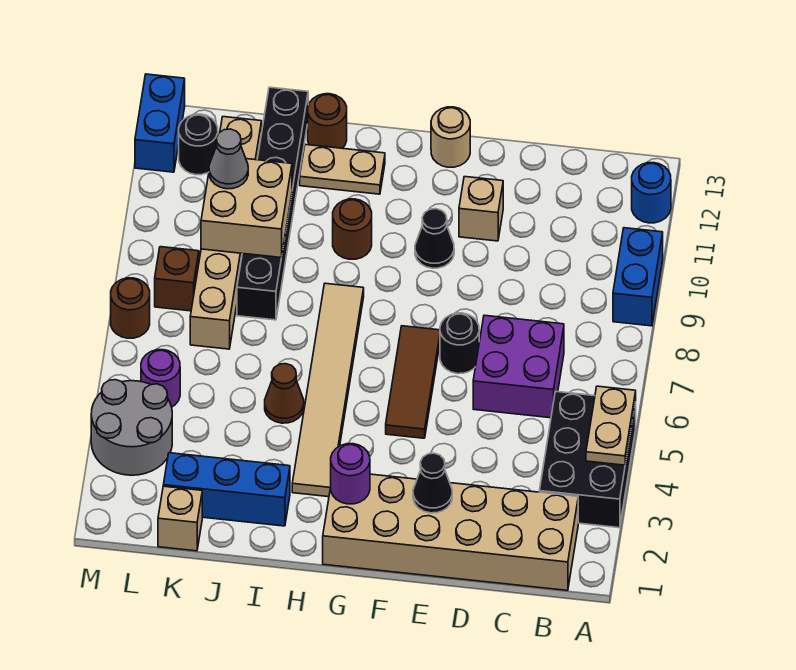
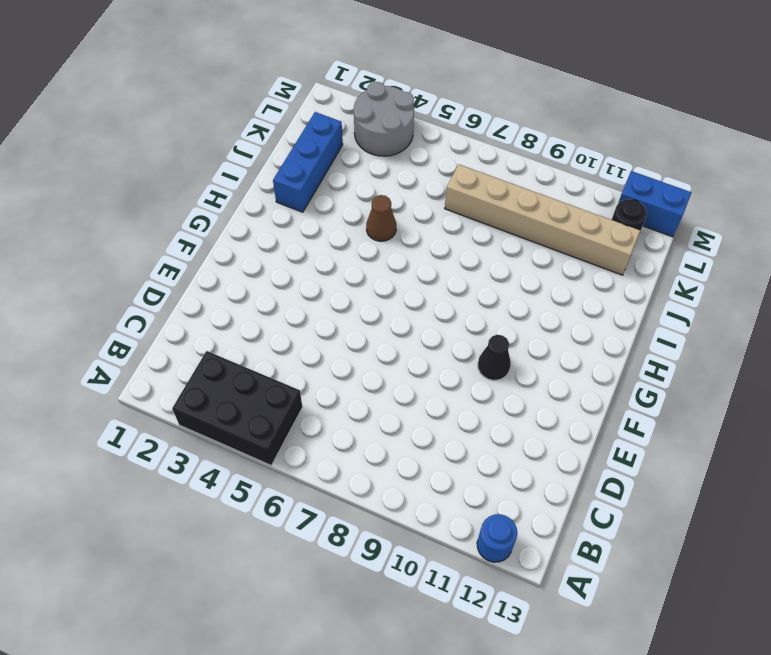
none -> blue 1x2 brick [613,228,663,326]
none -> tan 2x6 brick [323,474,578,591]
none -> purple 2x2 brick [473,315,564,418]
none -> black 1x1 round brick [440,313,479,374]

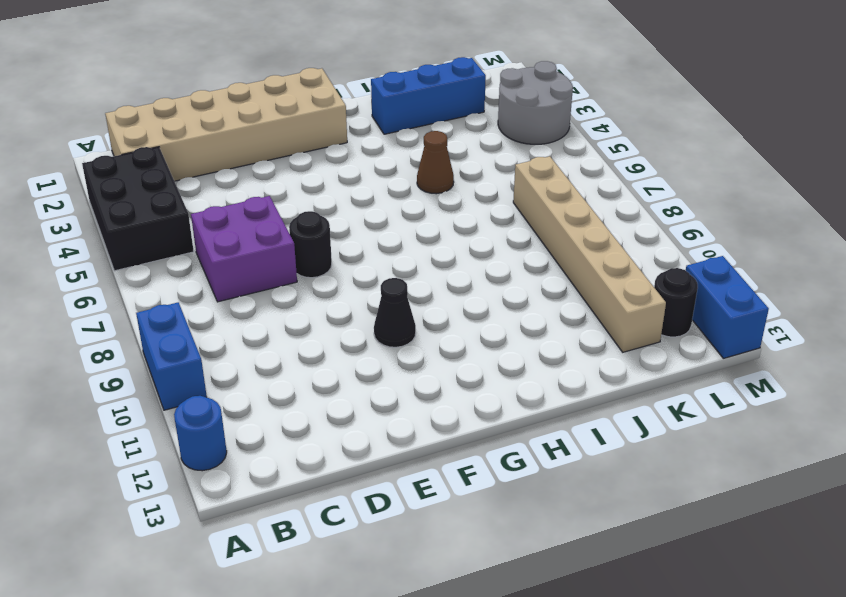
none -> tan 1x1 brick [459,177,503,241]
none -> brown 1x3 tile [386,326,440,438]
none -> tan 1x1 round brick [431,107,470,167]
none -> tan 1x6 tile [292,283,364,497]

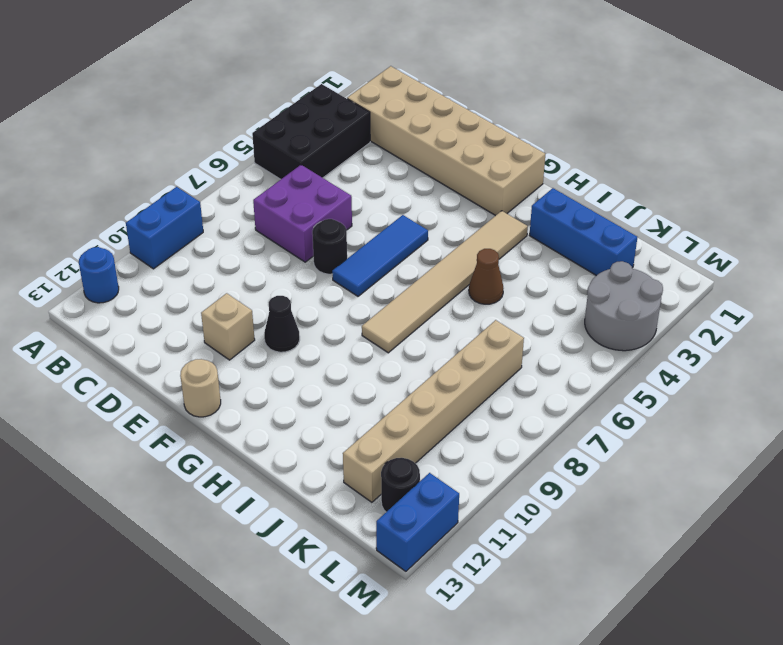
blue 1x3 tile [332,215,428,296] -> brown 1x3 tile [386,326,440,438]
none -> brown 1x1 round brick [333,199,372,259]
none -> tan 1x2 plate [300,145,385,194]
none -> brown 1x1 round brick [308,94,347,148]
none -> black 1x6 brick [237,87,308,320]

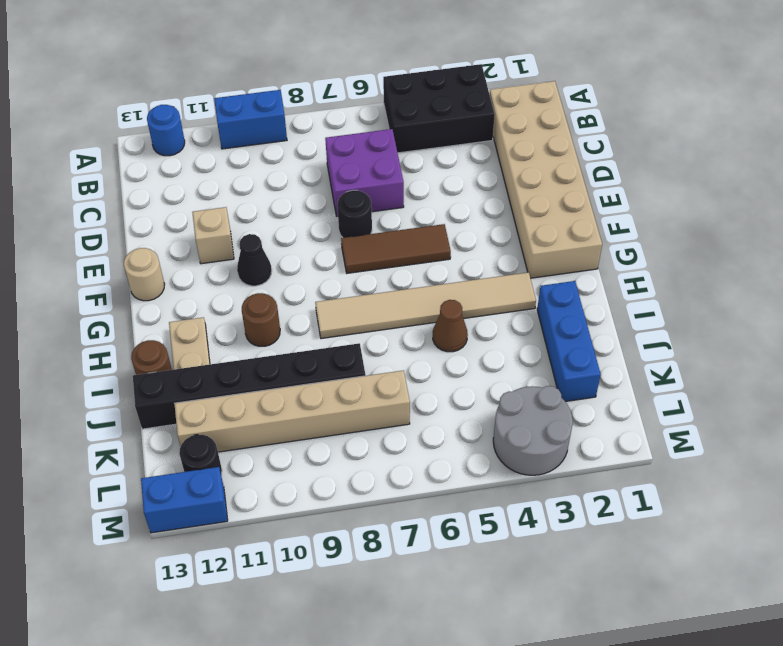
none -> tan 1x1 brick [158,486,202,551]
none -> purple 1x1 round brick [141,350,180,407]
none -> brown 1x1 brick [155,247,199,311]
none -> brown 1x1 round brick [111,278,150,338]

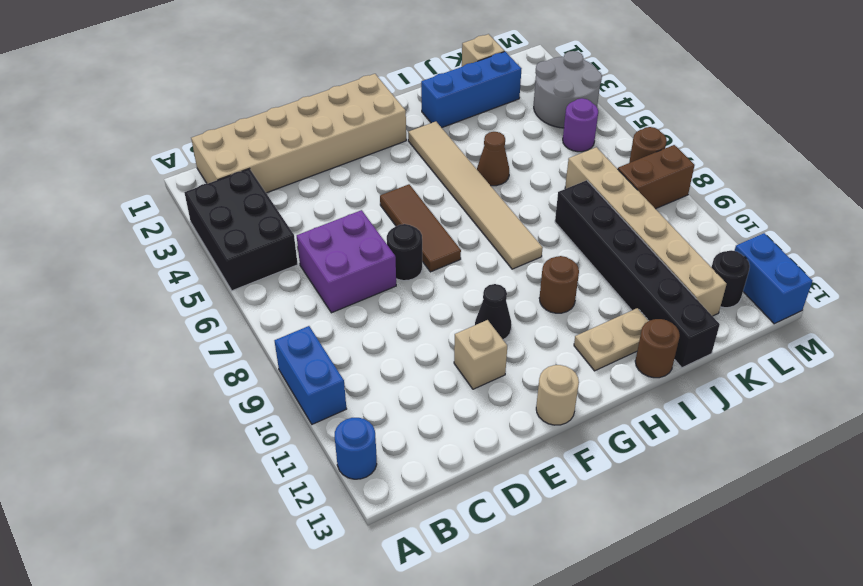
brown 1x2 brick [618,145,695,209] -> brown 1x1 brick [155,247,199,311]
none -> tan 1x2 plate [586,386,636,465]
none -> black 1x1 cone [413,453,452,513]
none -> purple 1x1 round brick [331,444,370,504]
none -> tan 2x2 brick [201,155,292,258]

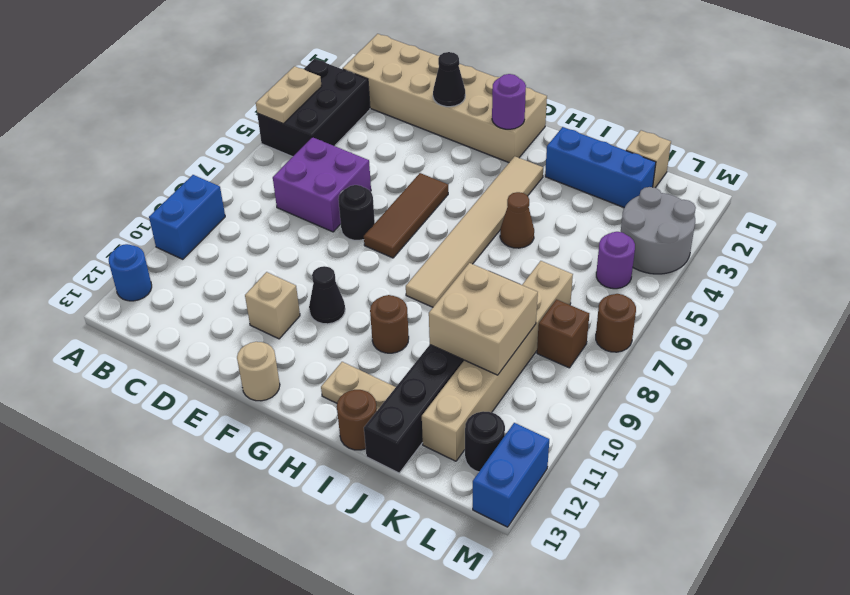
none -> grey 1x1 cone [209,129,248,189]

